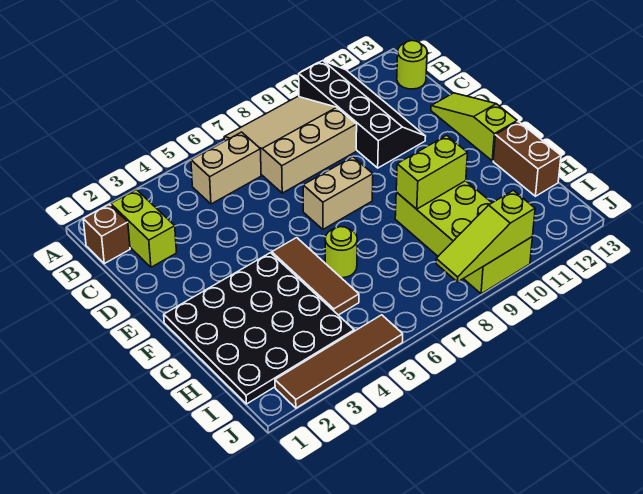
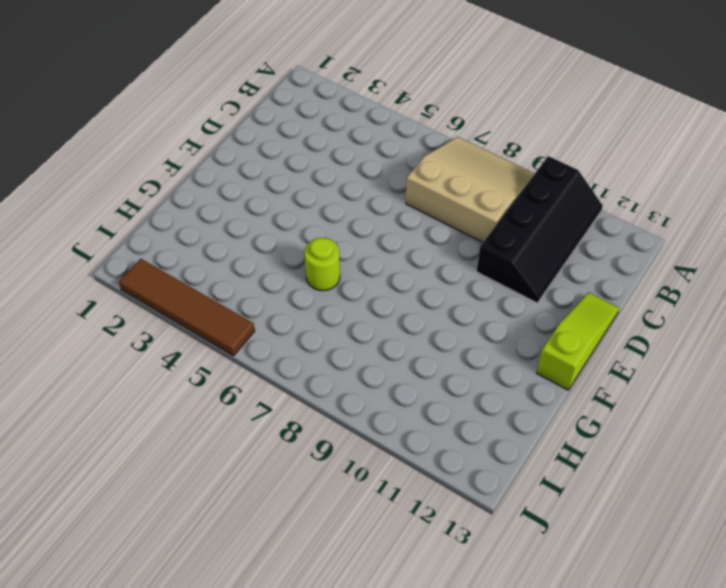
none -> brown 1x1 brick [83,204,130,264]
none -> lime 1x2 brick [111,190,177,267]
none -> tan 1x2 brick [191,132,261,204]

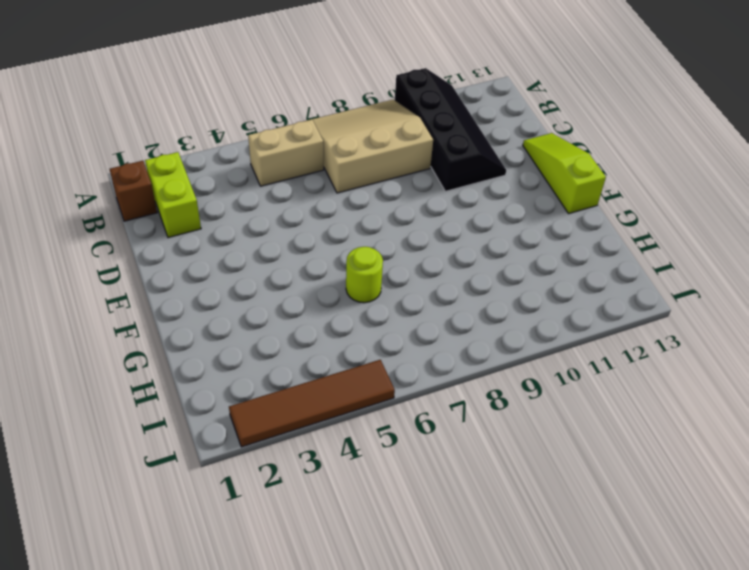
none -> lime 1x1 round brick [397,41,427,89]
none -> tan 1x2 brick [303,157,373,229]
none -> black 4x4 plate [164,253,354,404]

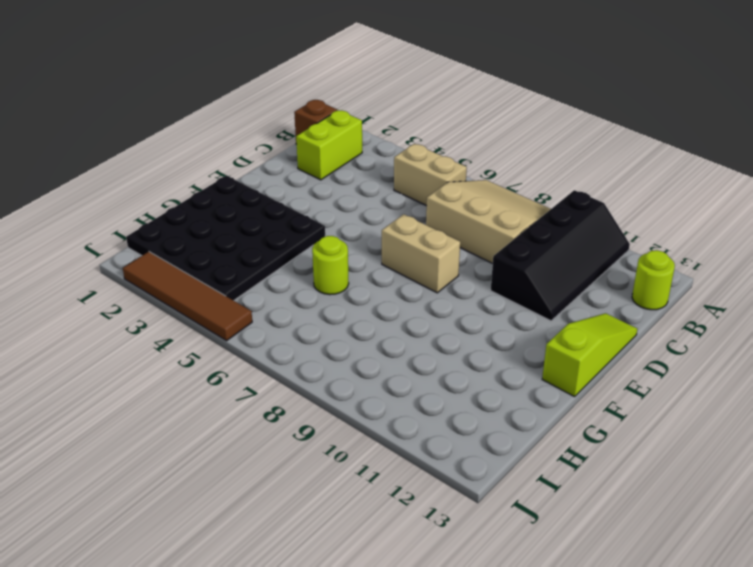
none -> brown 1x3 tile [272,238,359,315]
none -> lime 2x4 brick [395,181,532,294]
none -> brown 1x2 brick [493,121,561,196]

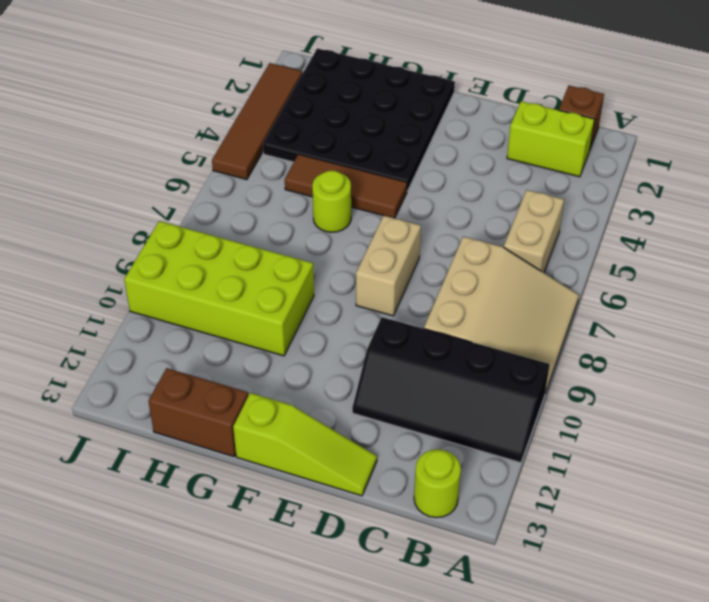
none -> lime 1x2 brick [396,135,468,209]
none -> lime 1x3 slope [436,190,535,282]

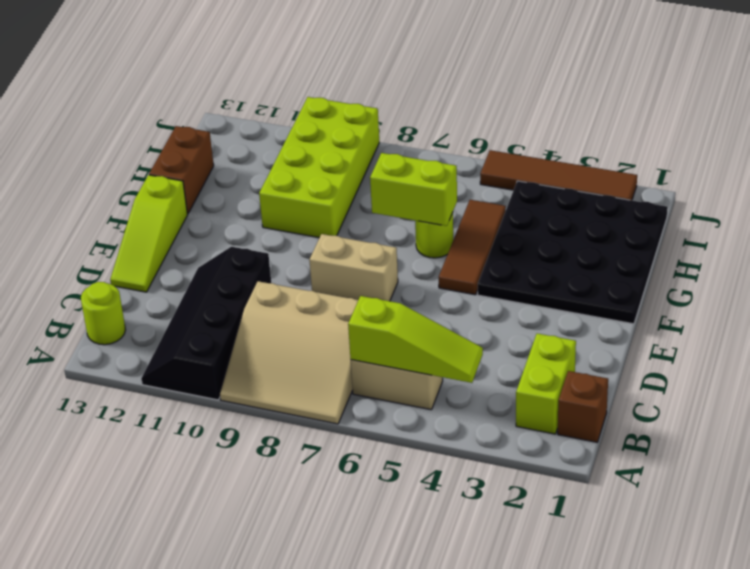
lime 1x3 slope [348,296,483,383] -> lime 1x3 slope moved to [436,190,535,282]
lime 1x2 brick [370,153,457,226] -> lime 1x2 brick moved to [396,135,468,209]

